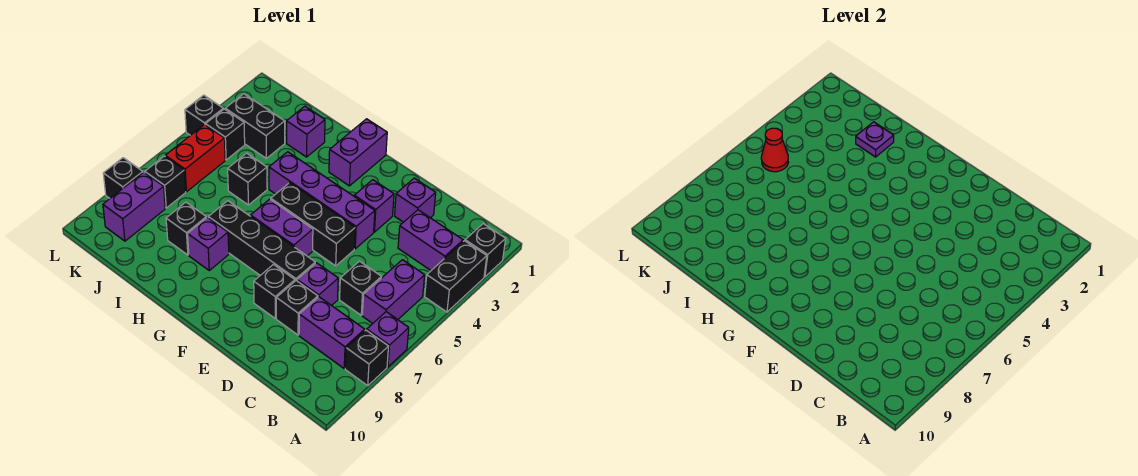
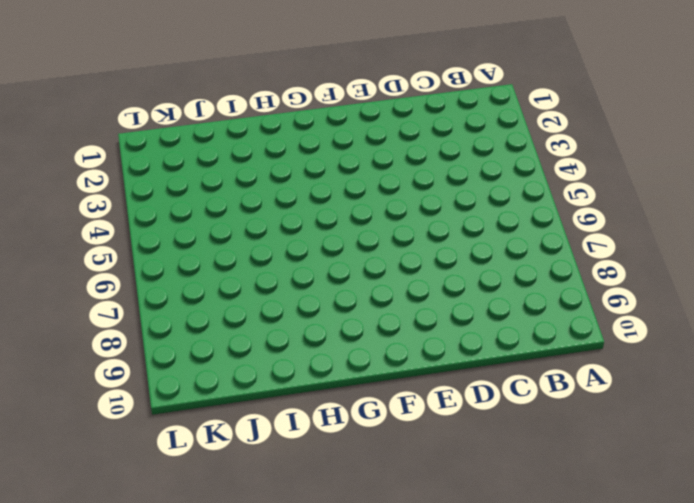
none -> black 1x1 brick [465,224,506,277]
none -> black 1x2 brick [425,241,487,312]
none -> purple 1x1 brick [367,312,409,367]
none -> black 1x1 brick [345,330,389,385]

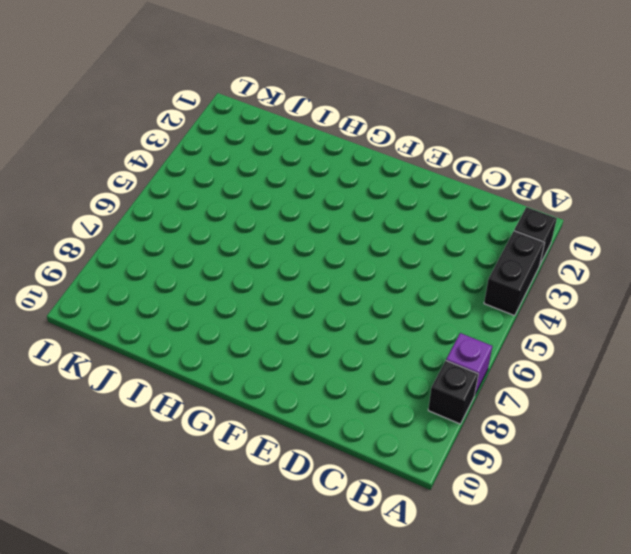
none -> purple 1x2 brick [398,210,463,270]
none -> purple 1x2 brick [362,260,425,323]
none -> purple 1x2 brick [299,297,365,368]
none -> black 1x1 brick [340,261,381,315]

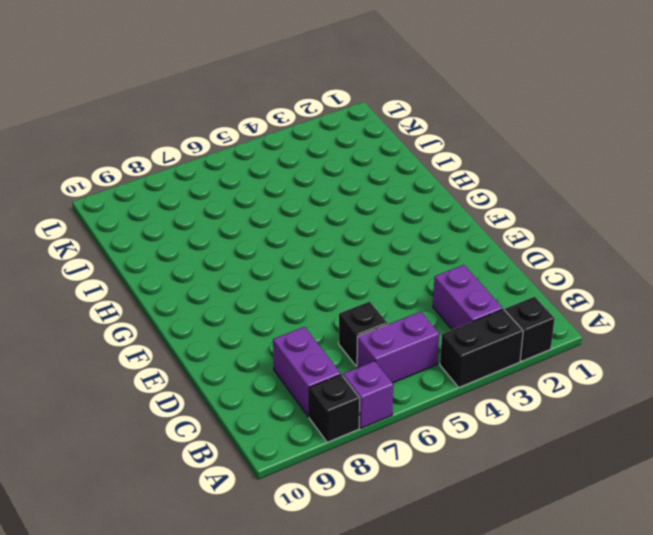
none -> purple 1x1 brick [395,178,436,222]
none -> purple 1x1 brick [297,263,338,306]
none -> black 1x1 brick [276,281,318,335]
none -> purple 1x1 brick [354,180,394,232]

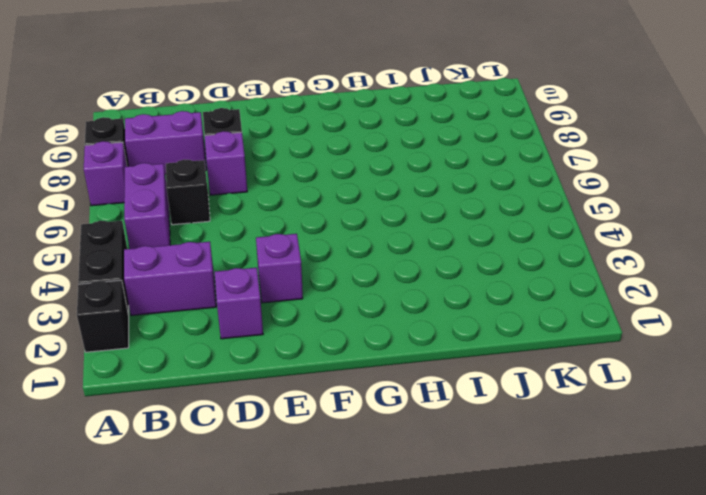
none -> purple 1x4 brick [269,152,375,249]
none -> black 1x3 brick [271,183,355,266]
none -> black 1x4 brick [208,201,315,281]
none -> black 1x1 brick [254,265,295,319]

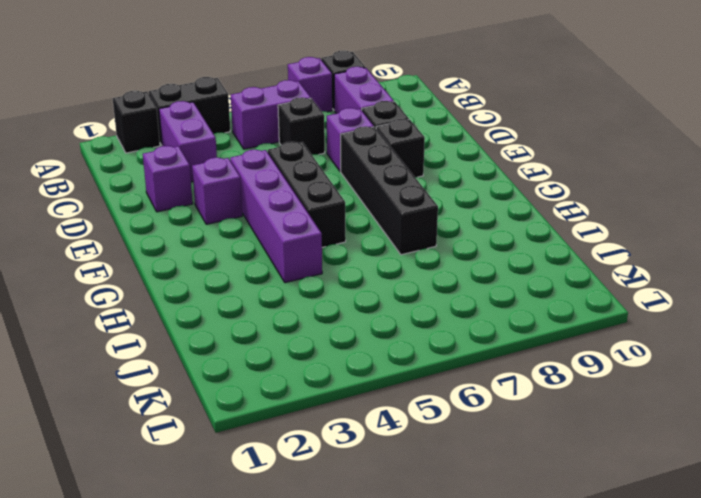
none -> purple 1x2 brick [251,199,313,256]
none -> purple 1x2 brick [329,119,387,186]
none -> purple 1x1 brick [188,217,229,270]
none -> purple 1x1 brick [287,106,325,157]

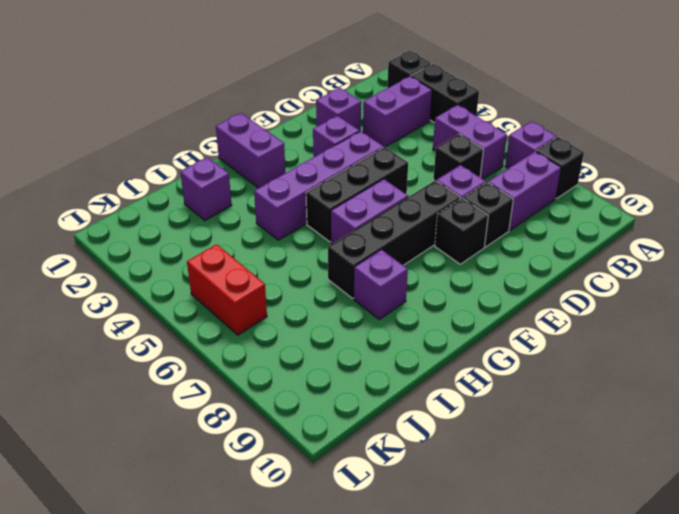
none -> black 1x1 brick [228,153,267,205]
none -> black 1x1 brick [166,202,206,255]
none -> black 1x2 brick [225,94,285,158]
none -> black 1x1 brick [206,109,245,160]

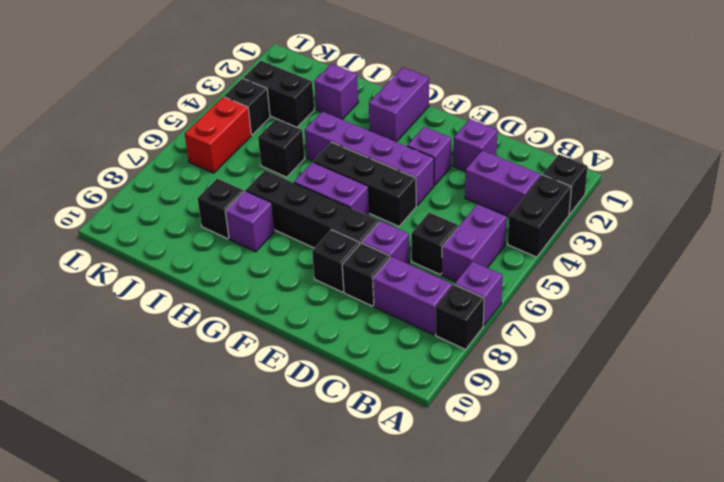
none -> black 1x1 brick [145,156,186,208]
none -> purple 1x2 brick [103,172,165,241]
none -> black 1x1 brick [185,95,223,135]
none -> black 1x1 brick [103,158,143,198]

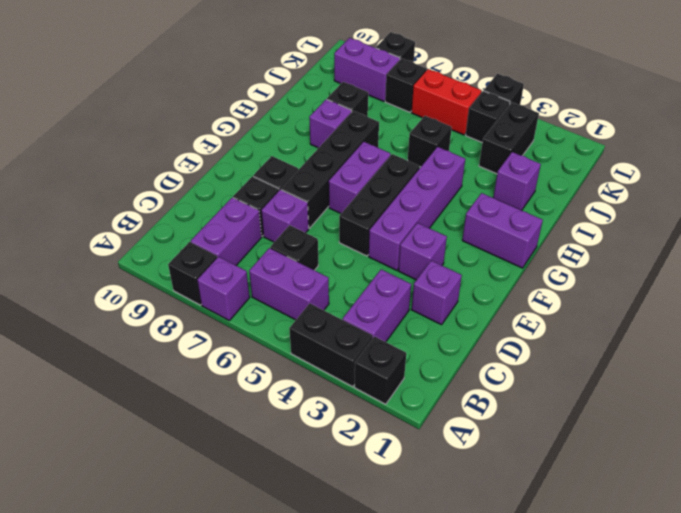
none -> purple 1x1 plate [856,122,894,157]
none -> red 1x1 cone [761,128,789,172]

